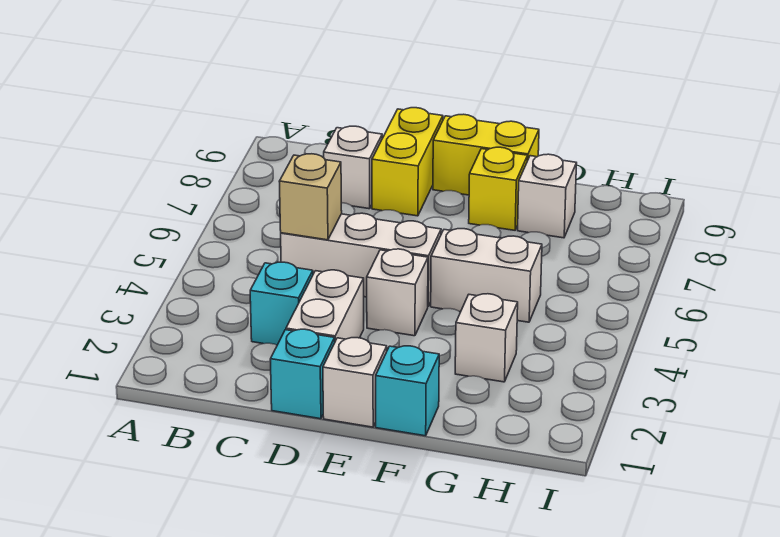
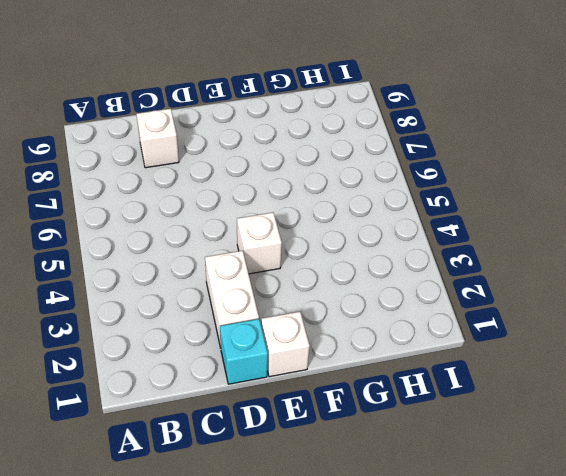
none -> cyan 1x1 brick [250,262,313,345]
none -> white 1x3 brick [281,213,441,306]
none -> yellow 1x2 brick [372,108,443,216]

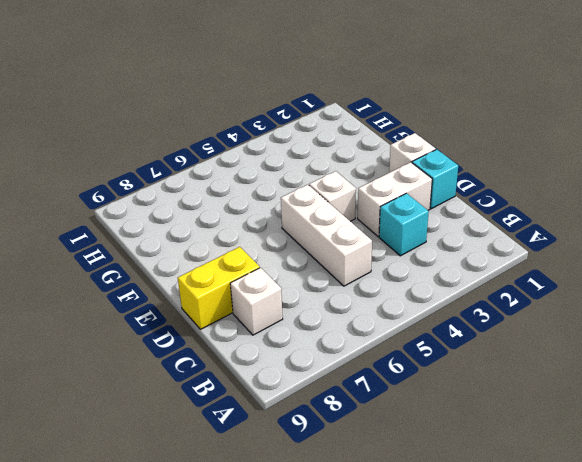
none -> yellow 1x2 brick [433,114,539,195]
none -> cyan 1x1 brick [376,346,439,436]
none -> white 1x2 brick [431,229,542,322]

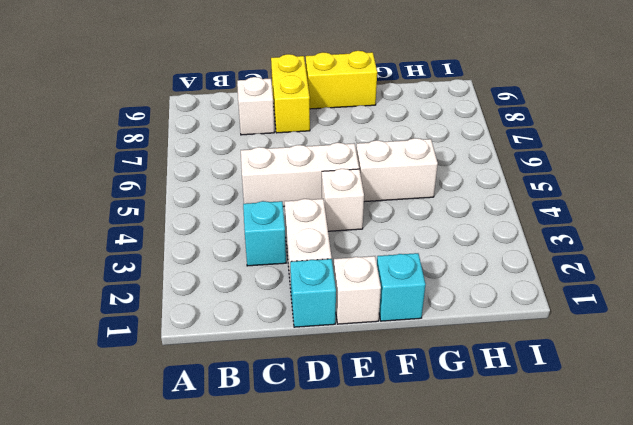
none -> yellow 1x1 brick [469,147,528,230]
none -> white 1x1 brick [455,294,518,382]
none -> white 1x1 brick [518,154,577,238]

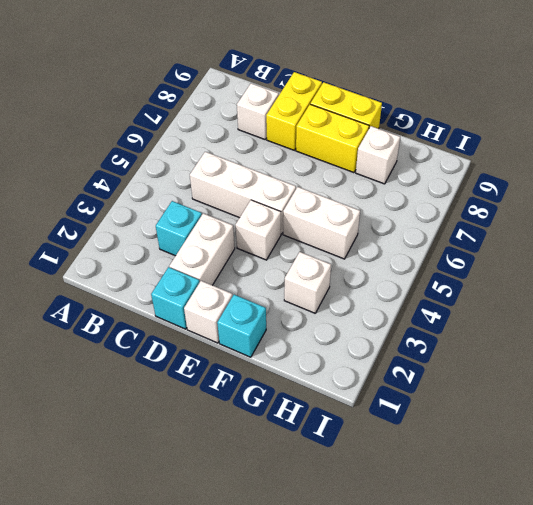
yellow 1x2 brick [296,104,369,173] -> yellow 1x1 brick [469,147,528,230]
none -> tan 1x1 brick [279,154,342,240]

